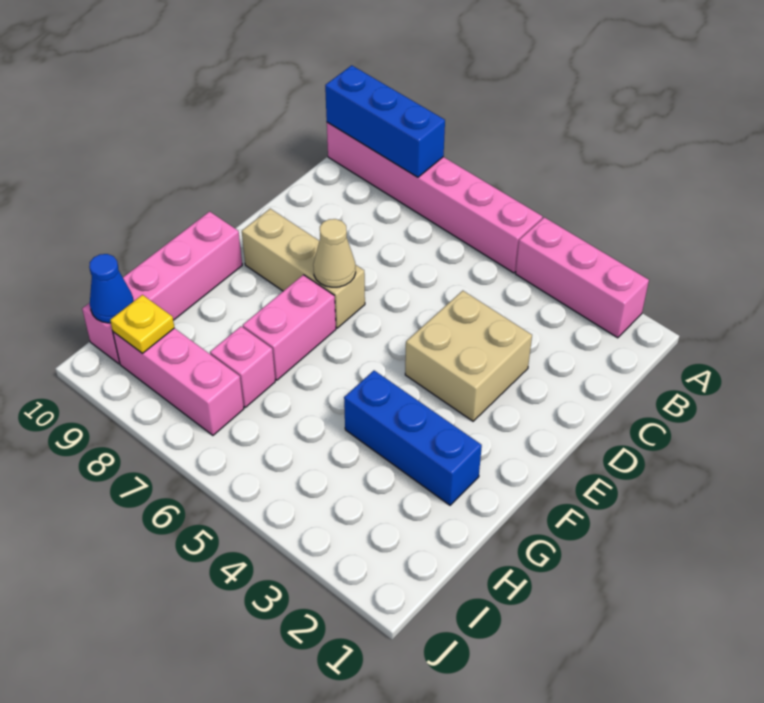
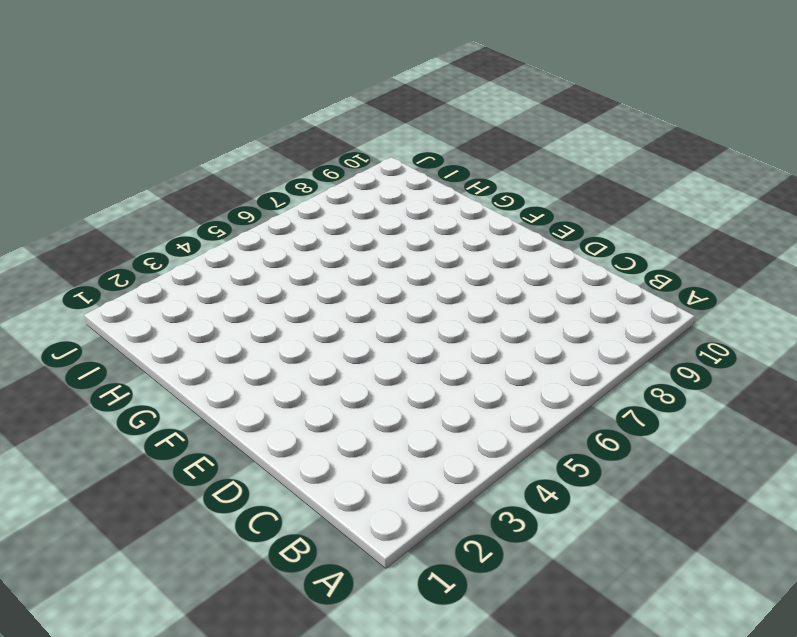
none -> pink 1x3 brick [516,217,649,338]
none -> pink 1x6 brick [327,122,543,273]
none -> tan 2x2 brick [405,291,532,421]

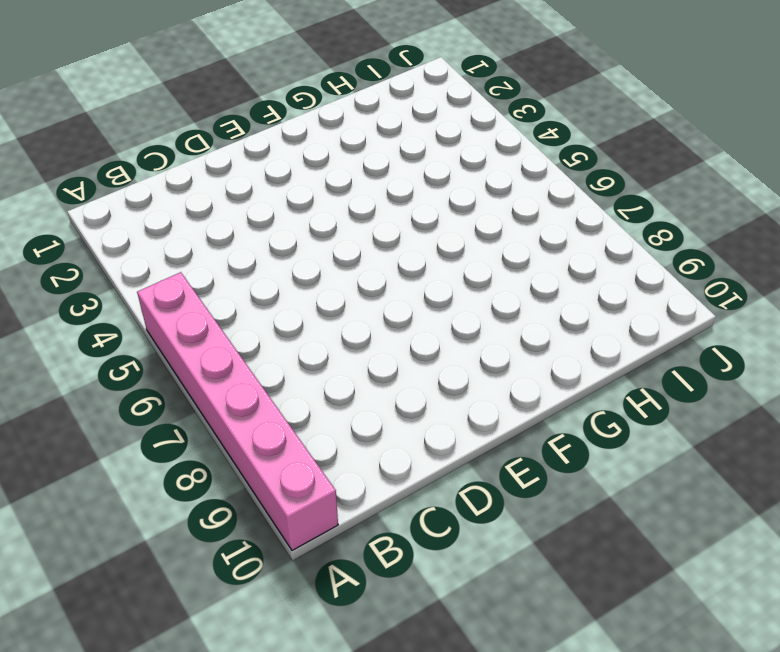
none -> pink 1x3 brick [516,217,649,338]
none -> tan 2x2 brick [405,291,532,421]
none -> tan 1x3 brick [242,209,365,328]

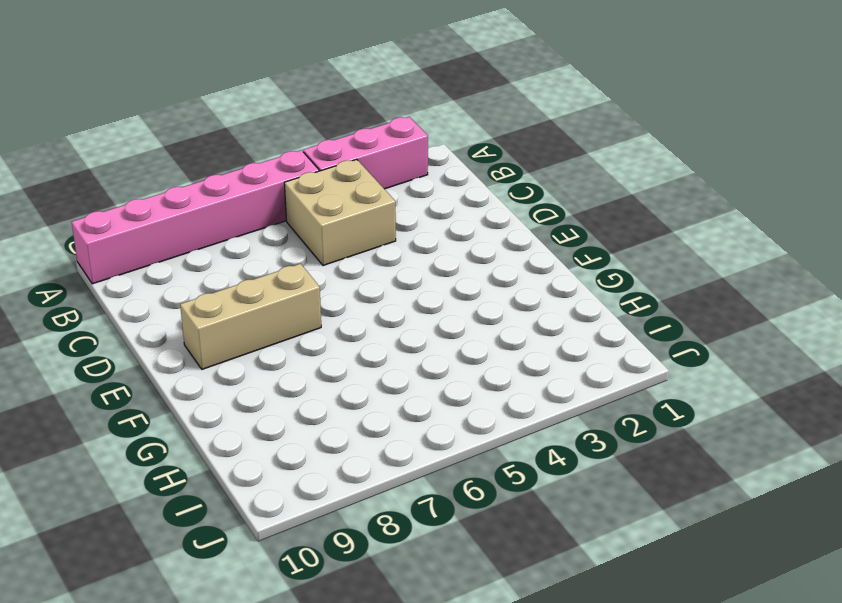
tan 2x2 brick [284,159,396,266] -> tan 2x2 brick moved to [405,291,532,421]
none -> pink 1x2 brick [243,275,336,380]
none -> pink 1x4 brick [82,212,242,364]
none -> blue 1x3 brick [344,371,482,505]

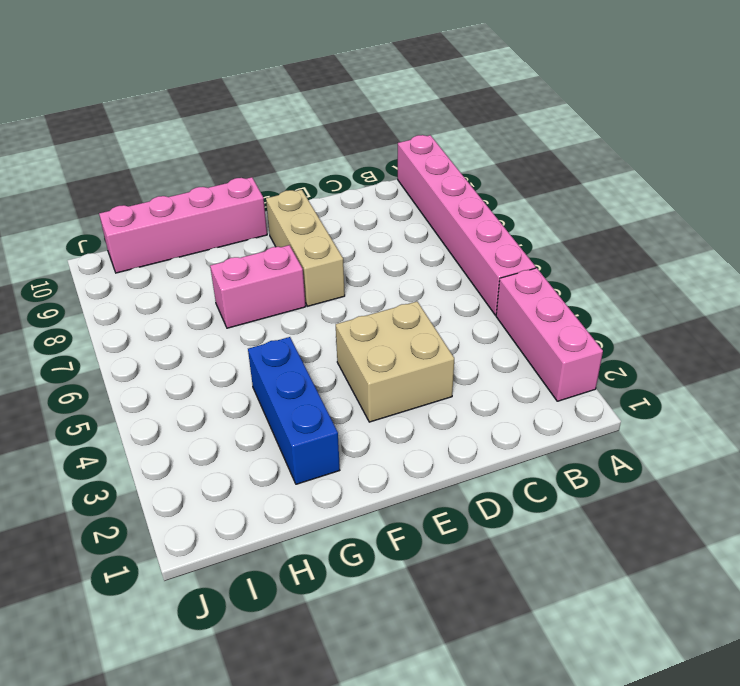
none -> pink 1x1 brick [210,326,275,407]
none -> pink 1x3 brick [113,328,244,435]
none -> blue 1x3 brick [325,65,445,177]

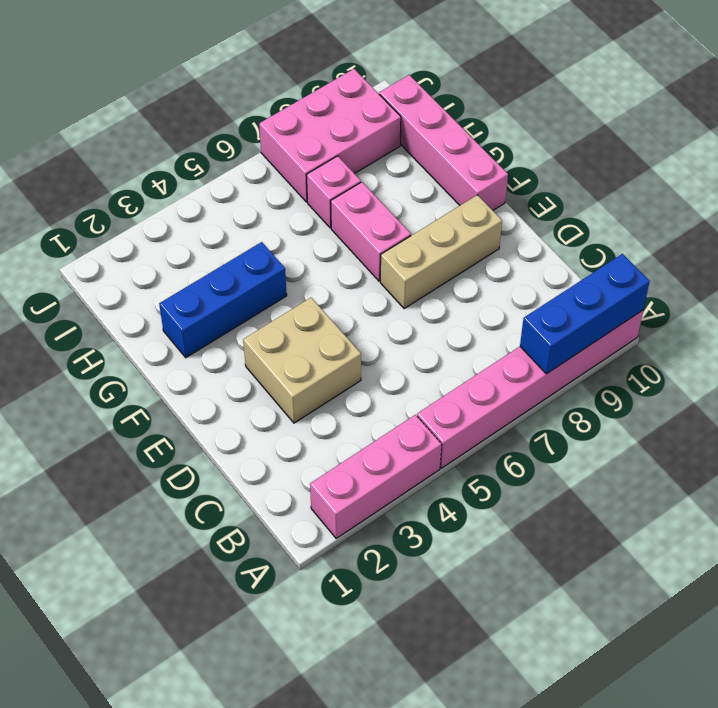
pink 2x3 brick [259,69,401,202] -> pink 1x3 brick [113,328,244,435]
none -> tan 1x1 cone [313,219,356,287]
none -> yellow 1x1 plate [110,295,174,353]
none -> blue 1x1 cone [89,254,134,323]

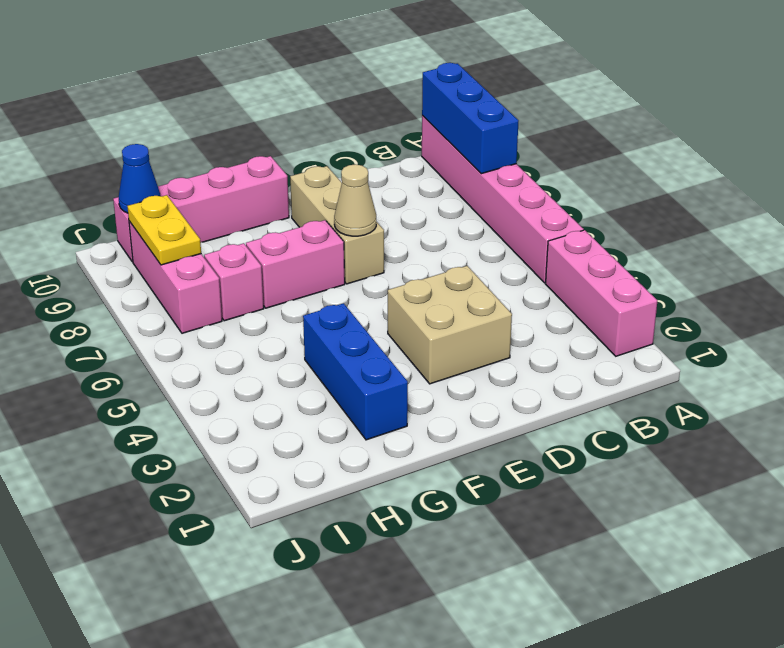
yellow 1x2 plate [127,195,201,265] -> yellow 1x1 plate [110,295,174,353]

